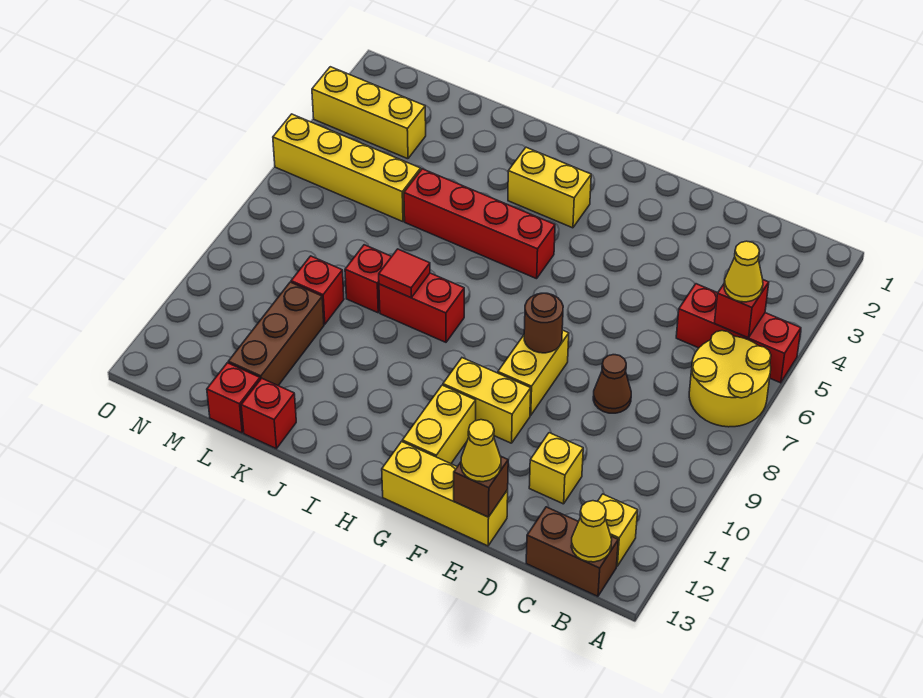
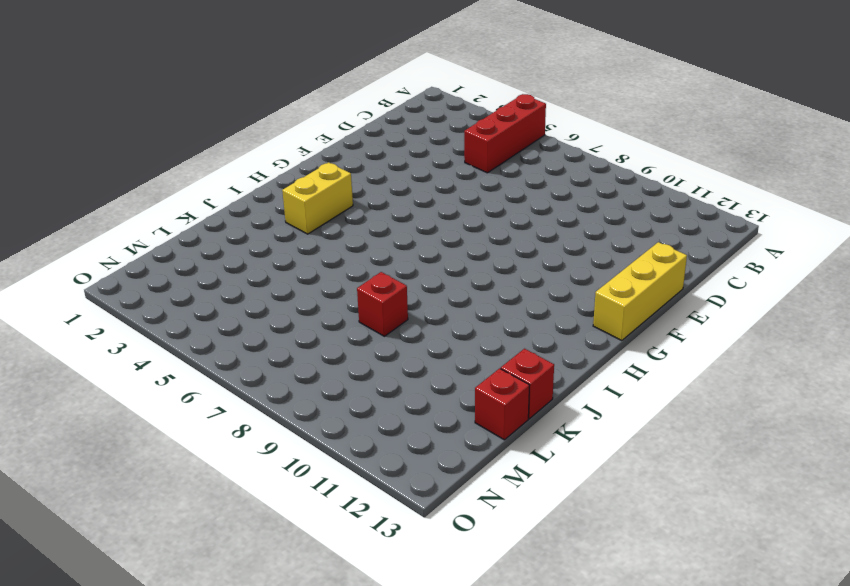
none -> yellow 2x2 round brick [689,331,771,427]
none -> yellow 1x1 brick [598,494,638,566]
none -> brown 1x2 brick [526,507,618,596]

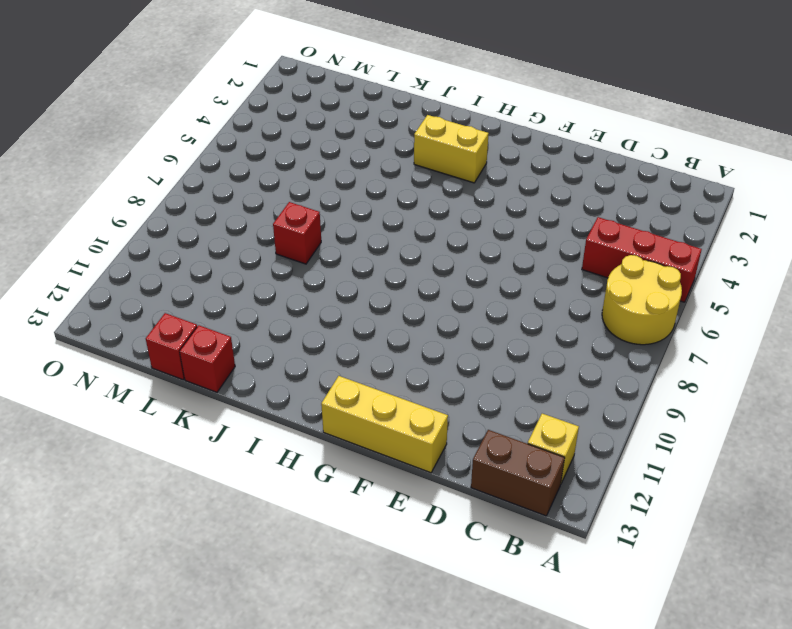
none -> brown 1x1 cone [593,355,631,413]
none -> yellow 1x1 brick [529,433,583,504]
none -> yellow 1x2 brick [498,330,569,415]

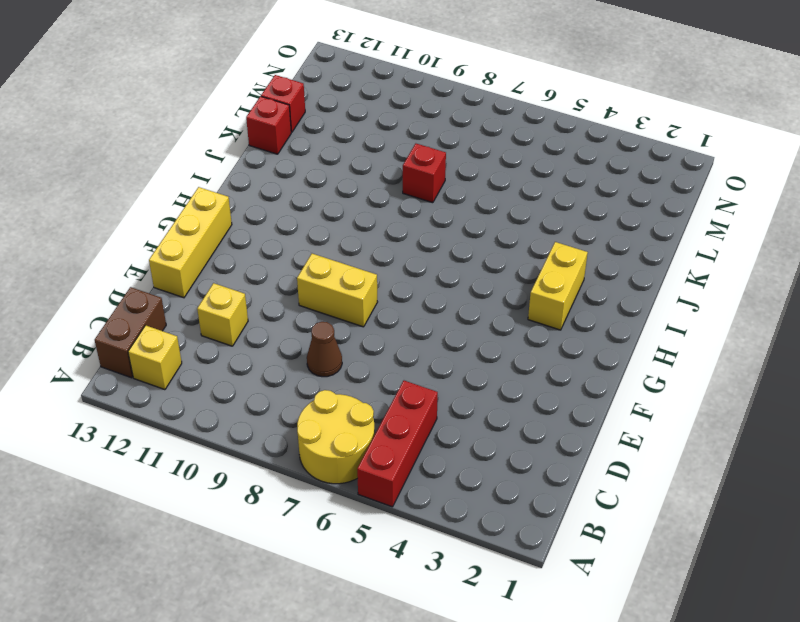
none -> yellow 1x2 brick [443,358,531,443]
none -> yellow 1x2 brick [402,385,476,464]
none -> red 1x4 brick [404,169,555,279]

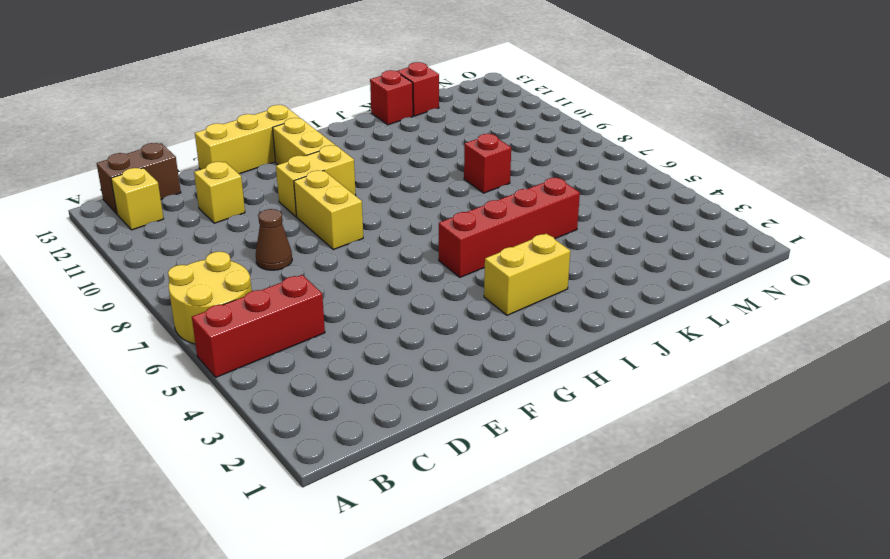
none -> red 1x2 brick [379,273,464,342]
none -> yellow 1x4 brick [273,114,421,222]
none -> red 1x1 brick [291,256,344,324]

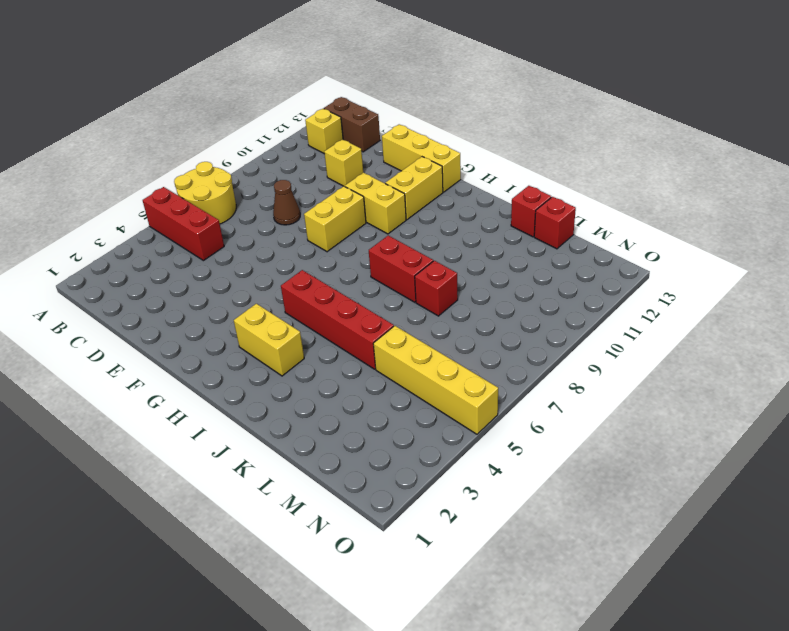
none -> red 1x1 brick [291,256,344,324]
none -> brown 1x3 brick [228,282,324,385]
none -> yellow 1x3 brick [312,67,426,159]

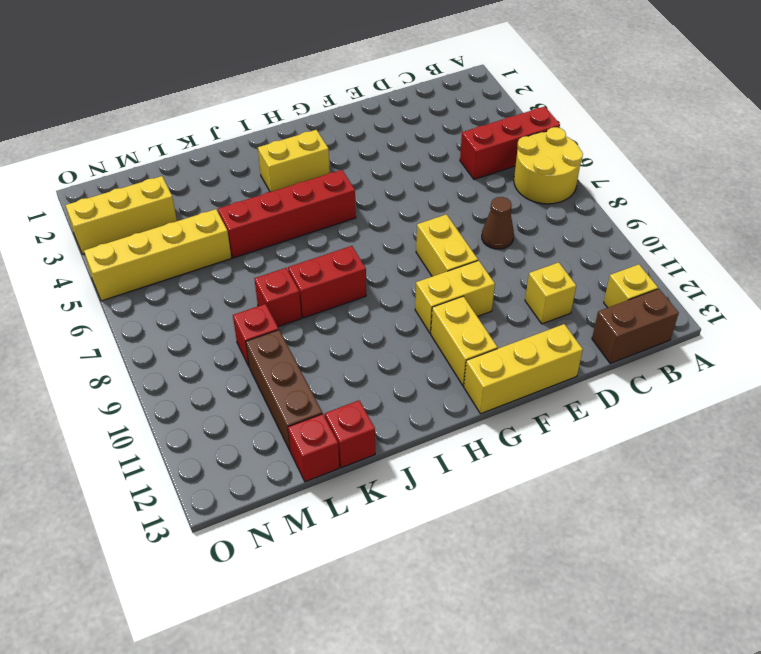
none -> red 1x1 brick [714,280,769,338]
none -> yellow 1x1 cone [571,501,612,562]
none -> brown 1x1 brick [454,456,508,517]

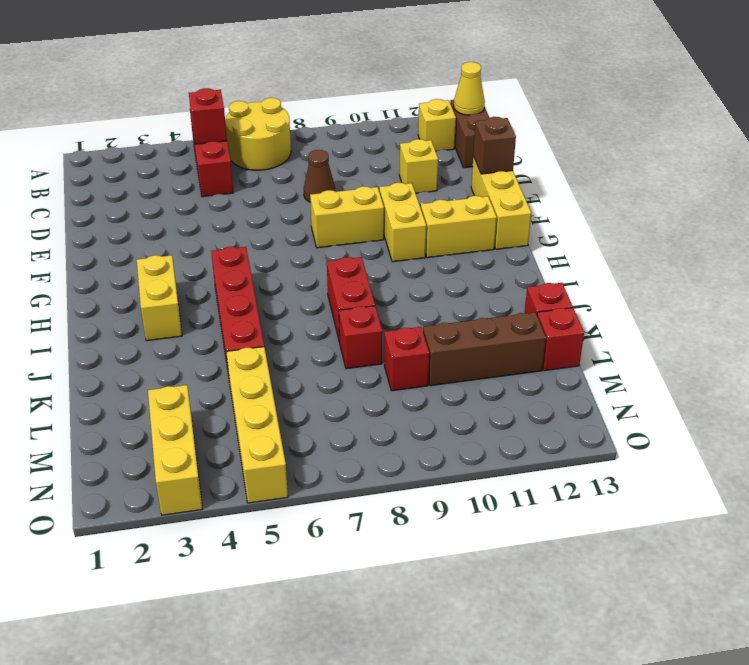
none -> brown 1x1 round brick [524,293,563,353]
none -> red 1x1 tile [379,249,430,298]
none -> yellow 1x1 cone [724,241,763,302]

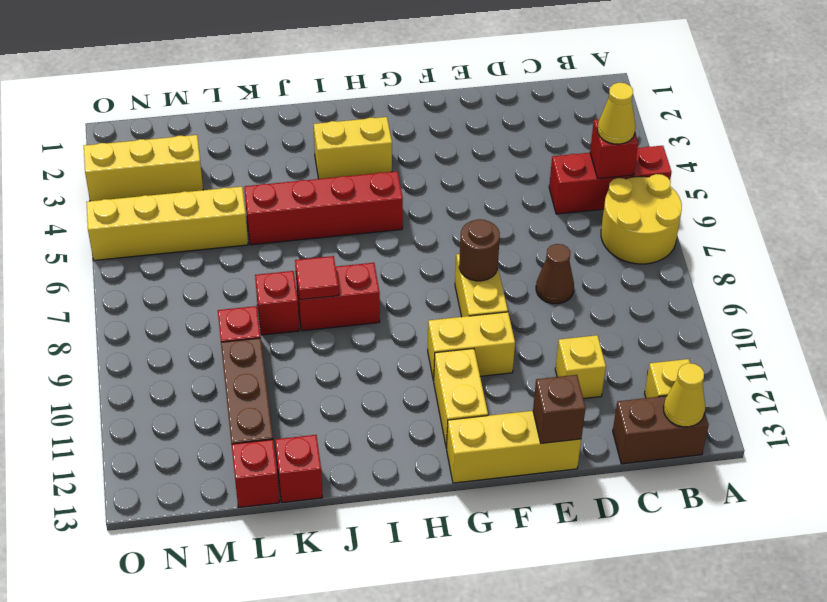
none -> yellow 1x1 cone [461,420,501,482]

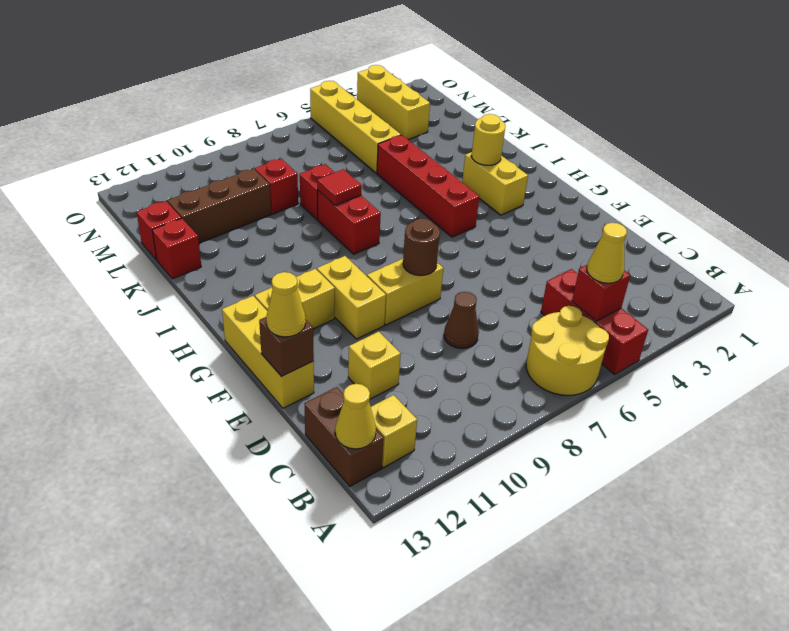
yellow 1x1 round brick [472,114,505,165] -> none

